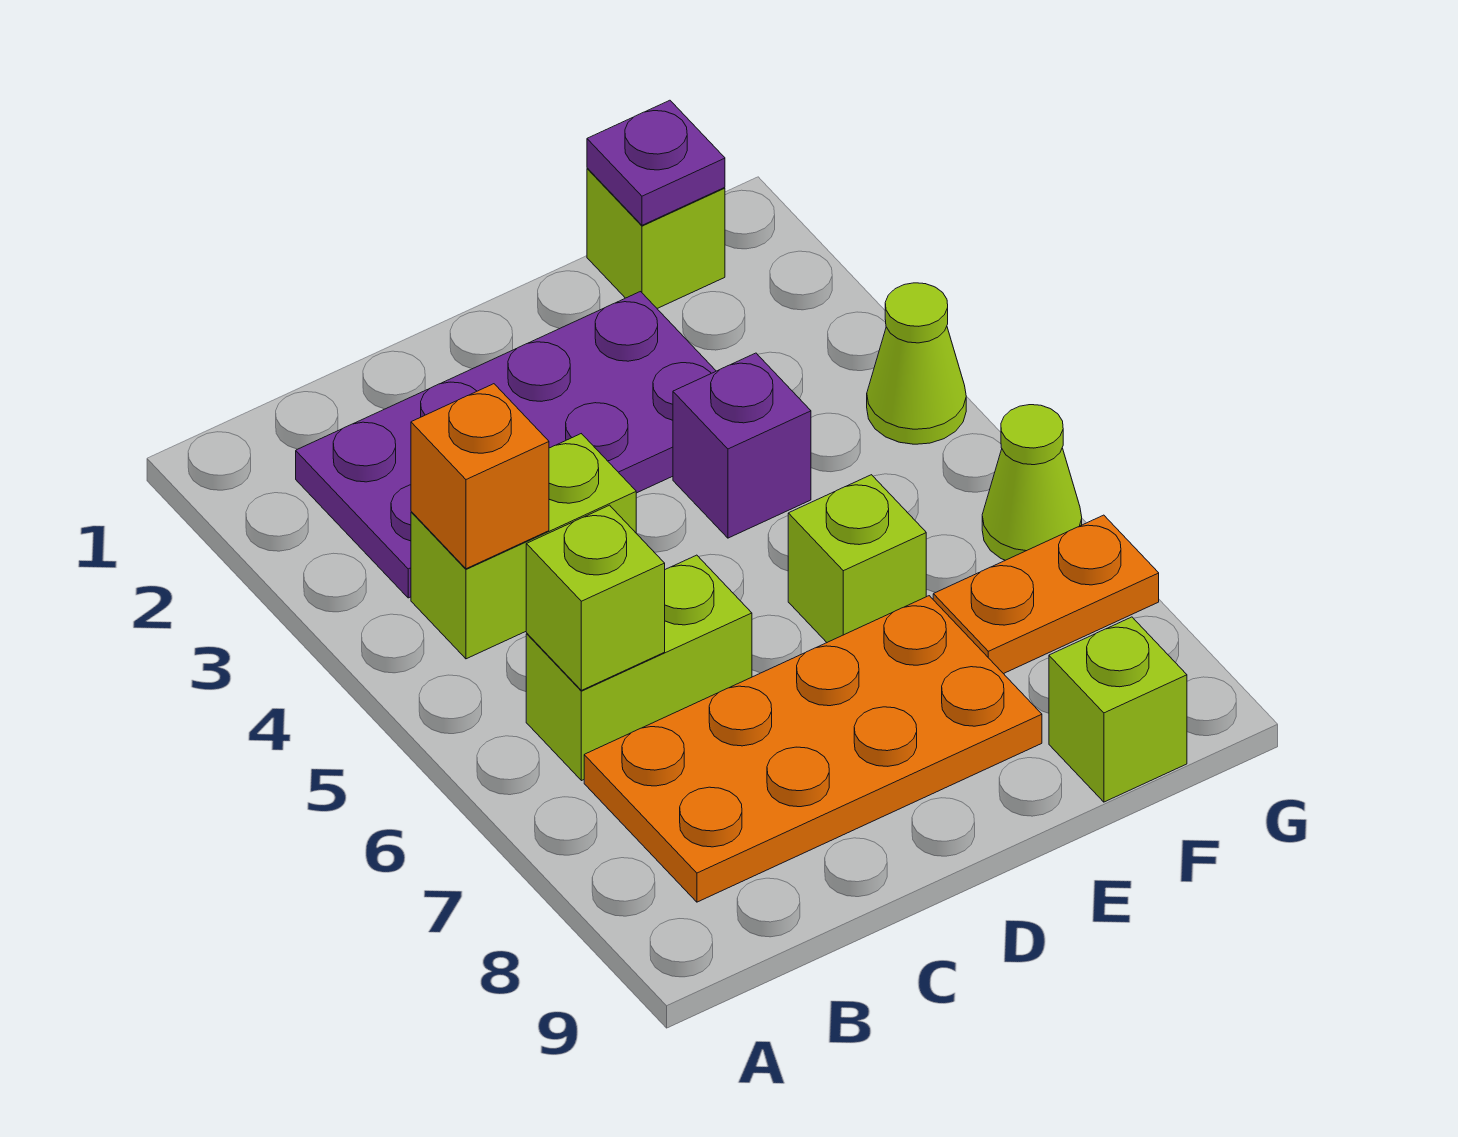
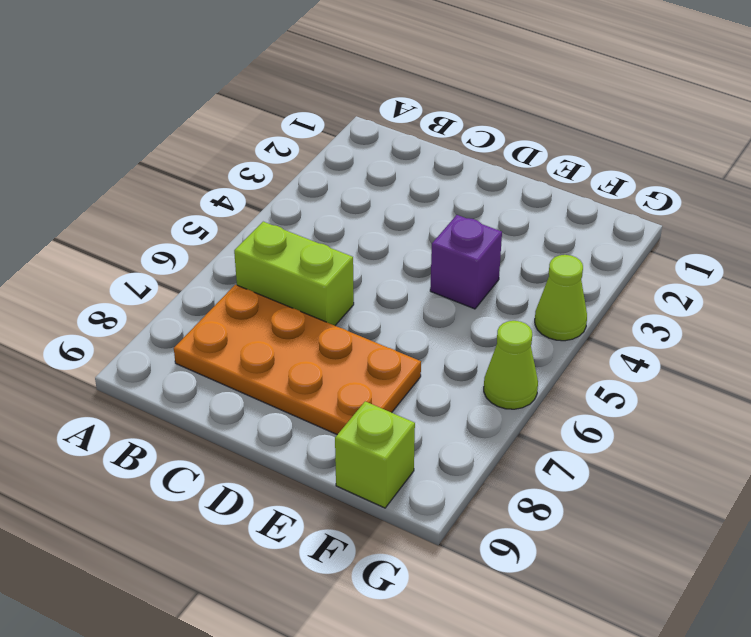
none -> purple 2x4 plate [296,292,716,598]
none -> lime 1x2 brick [411,434,636,659]
none -> lime 1x1 brick [788,475,926,642]

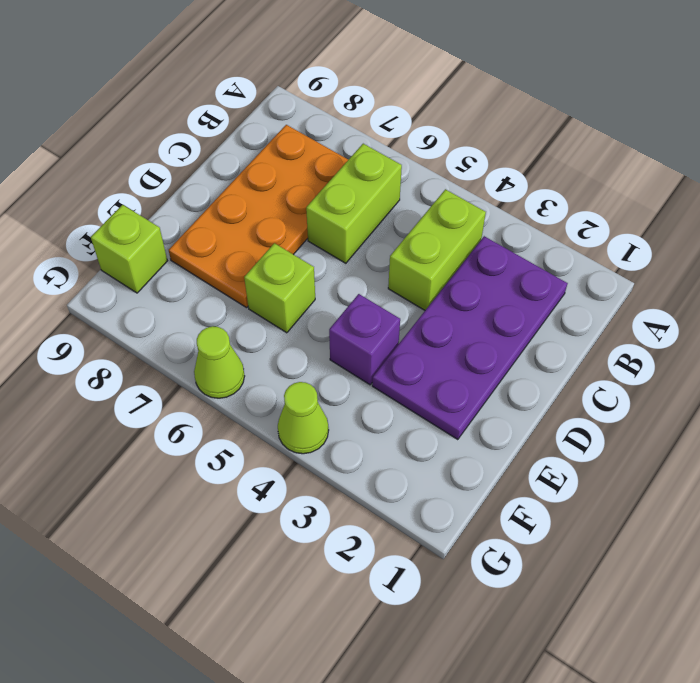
none -> lime 1x1 brick [587,168,725,308]
none -> orange 1x2 plate [933,515,1159,674]
none -> orange 1x1 brick [411,384,549,569]

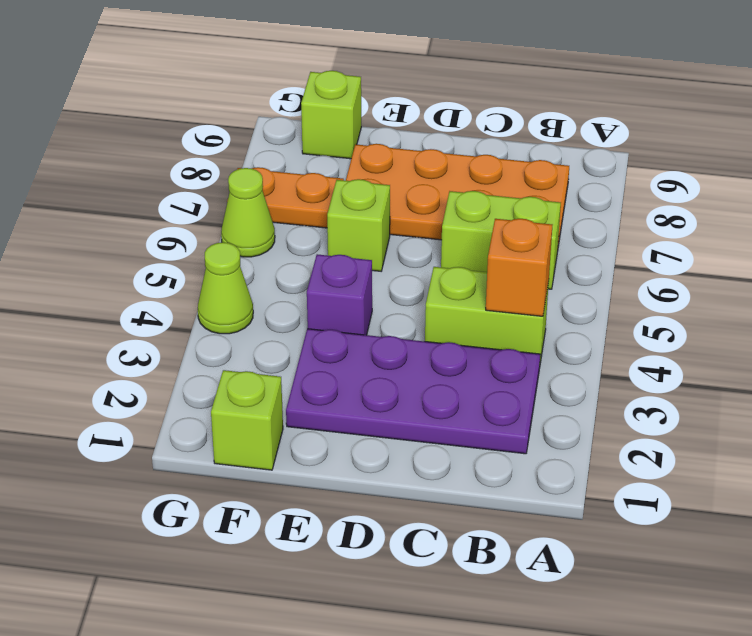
none -> lime 1x1 brick [526,505,665,690]
none -> purple 1x1 plate [587,100,725,225]

